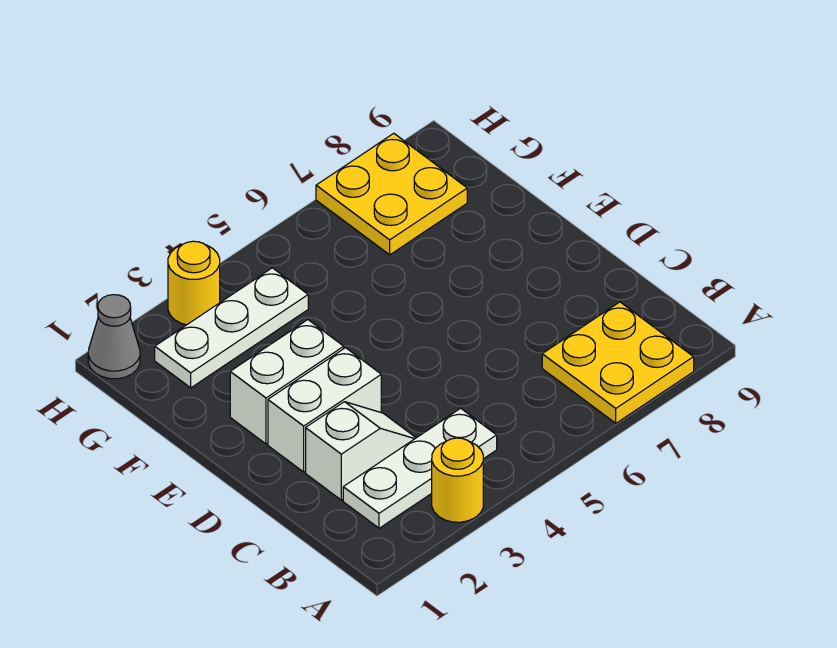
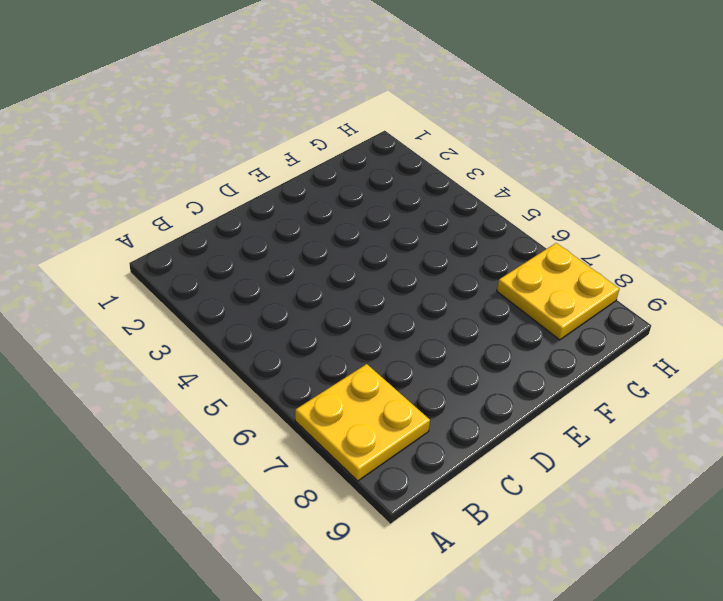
none -> yellow 1x1 round brick [432,438,483,522]
none -> white 1x3 plate [343,408,497,528]

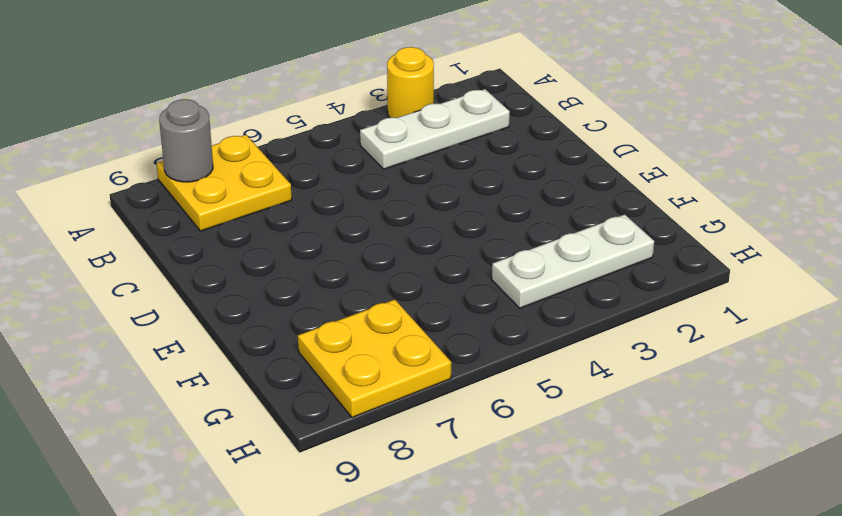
grey 1x1 round brick [159,99,213,182] -> none
none -> white 1x2 slope [306,402,416,500]
none -> white 1x2 brick [268,348,381,472]

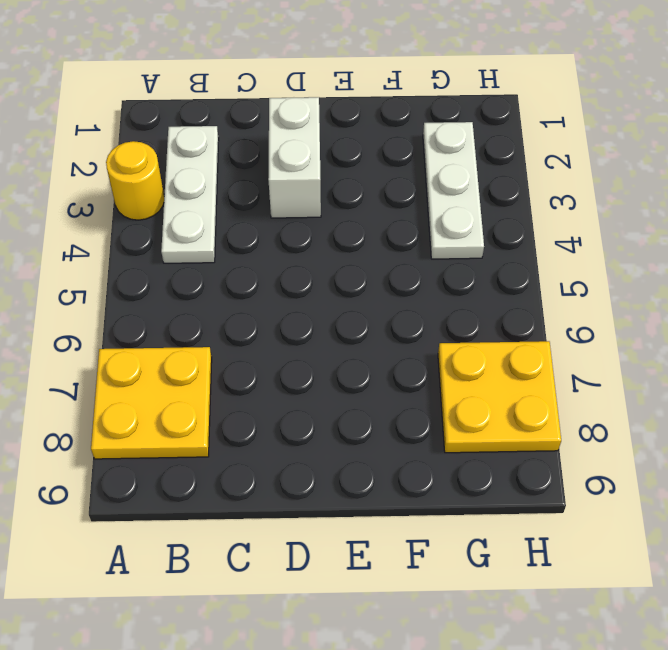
none -> white 1x2 slope [306,402,416,500]
none -> white 1x2 brick [230,320,344,444]

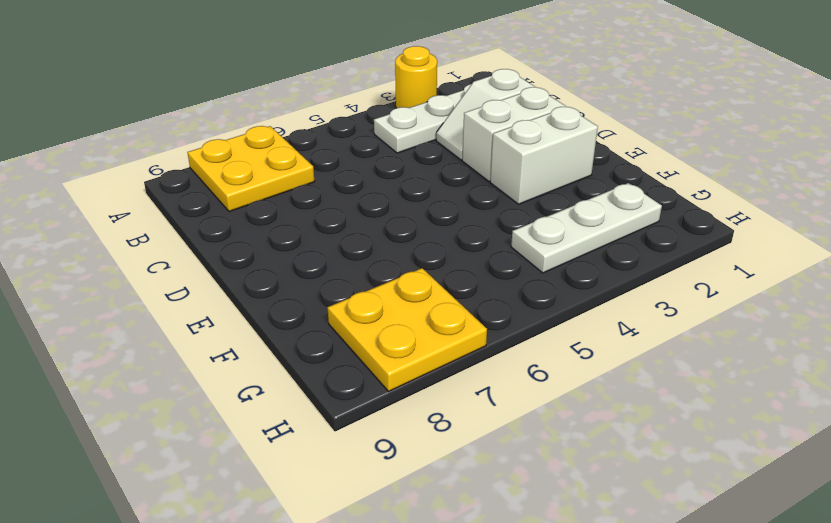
none -> grey 1x1 cone [88,295,140,379]
none -> yellow 1x1 round brick [168,241,220,325]

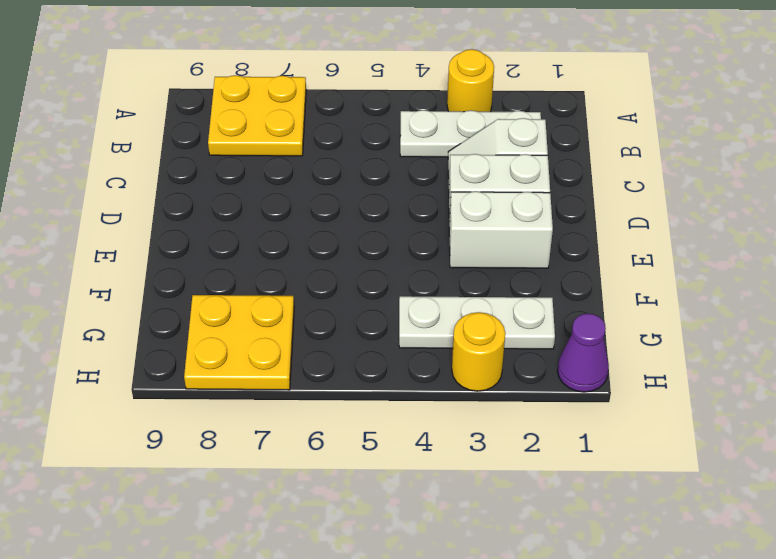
purple 1x1 cone [558,314,609,392] -> grey 1x1 cone [88,295,140,379]

